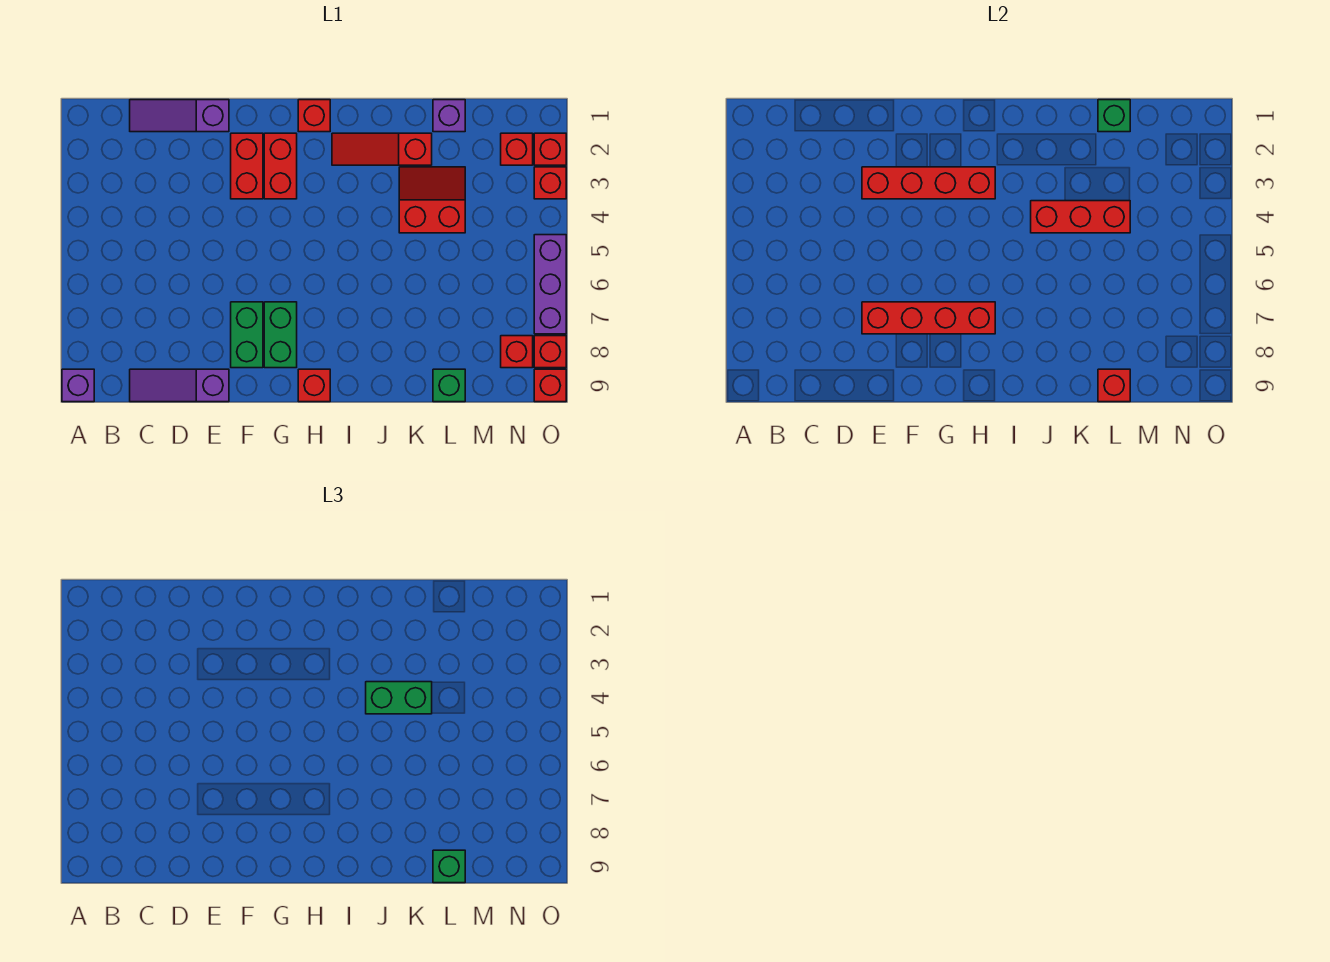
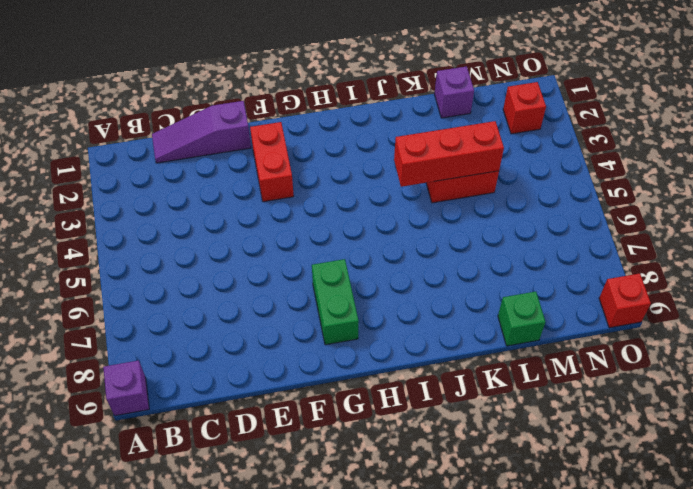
none -> purple 1x3 slope [130,369,229,402]
none -> green 1x2 brick [231,302,263,368]
none -> red 1x2 brick [264,133,297,199]

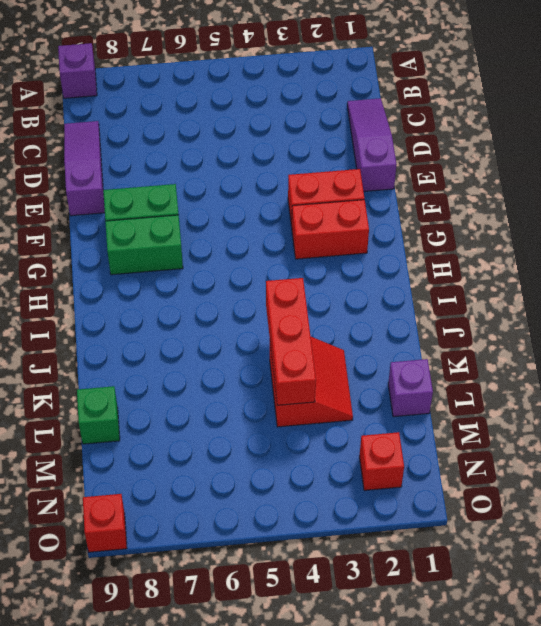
none -> red 1x1 brick [298,100,330,132]
none -> red 1x1 brick [298,369,330,402]
none -> red 1x3 slope [332,133,432,165]

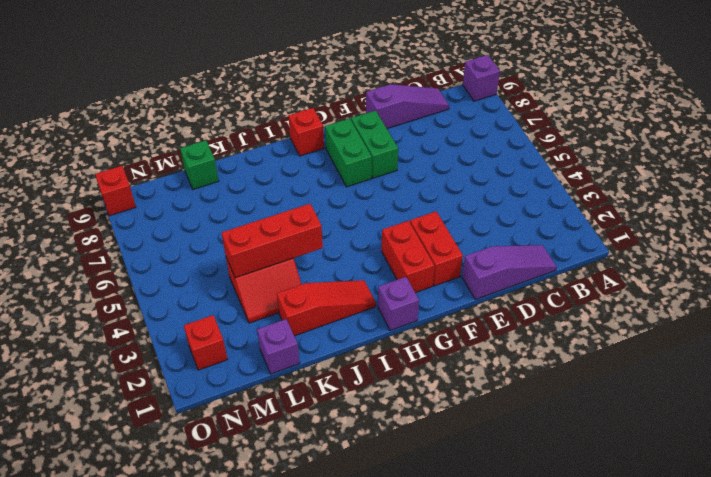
purple 1x1 brick [378,277,419,331] -> red 1x1 brick [298,100,330,132]
none -> red 1x1 brick [501,336,533,368]
none -> red 1x1 brick [534,133,566,165]
none -> red 1x1 brick [534,167,566,199]

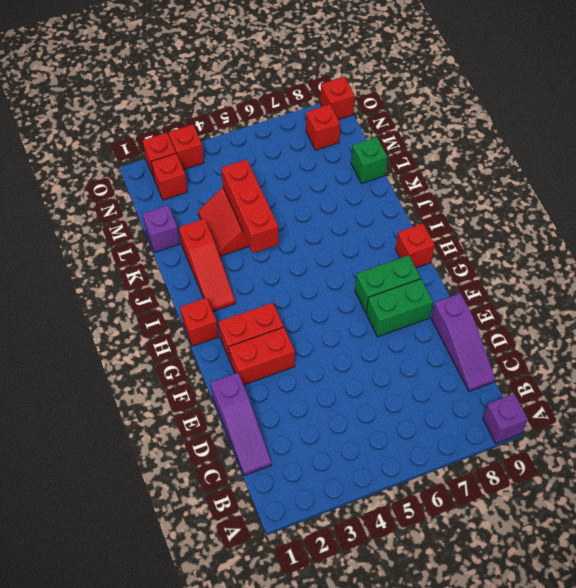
none -> purple 1x3 brick [534,235,566,334]
none -> red 1x1 brick [534,336,566,368]
none -> red 1x4 brick [862,167,995,199]

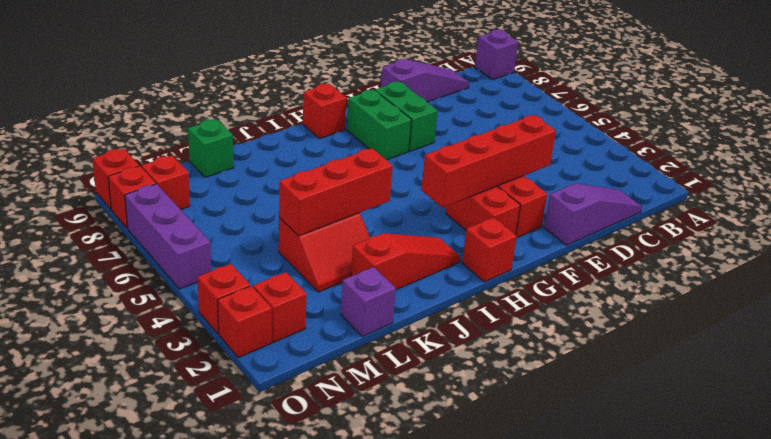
none -> red 1x4 brick [862,302,995,334]
none -> green 1x1 brick [1098,100,1130,132]
none -> red 1x1 brick [1098,369,1130,402]

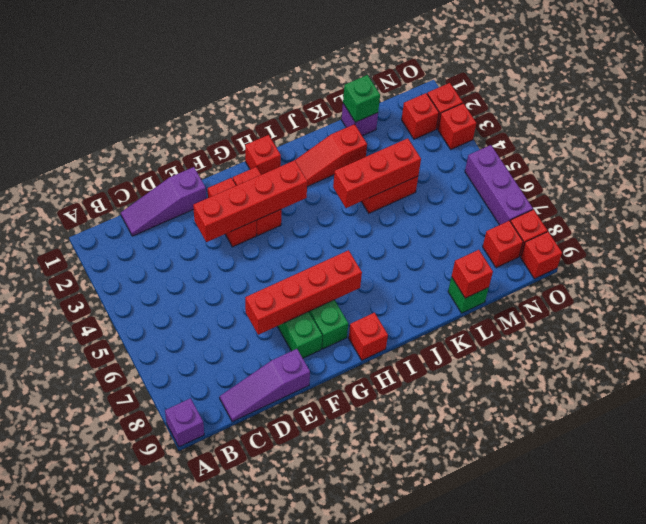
none -> green 1x2 brick [366,682,432,714]
none -> green 1x1 brick [433,850,465,883]

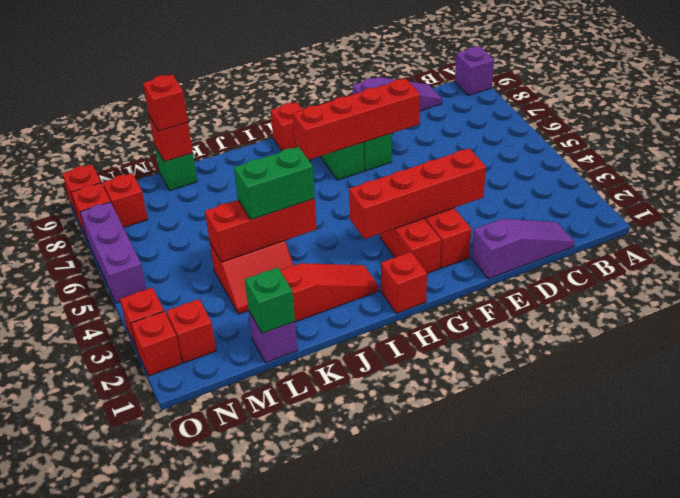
red 1x1 brick [143,74,188,131] -> green 1x1 brick [433,850,465,883]

